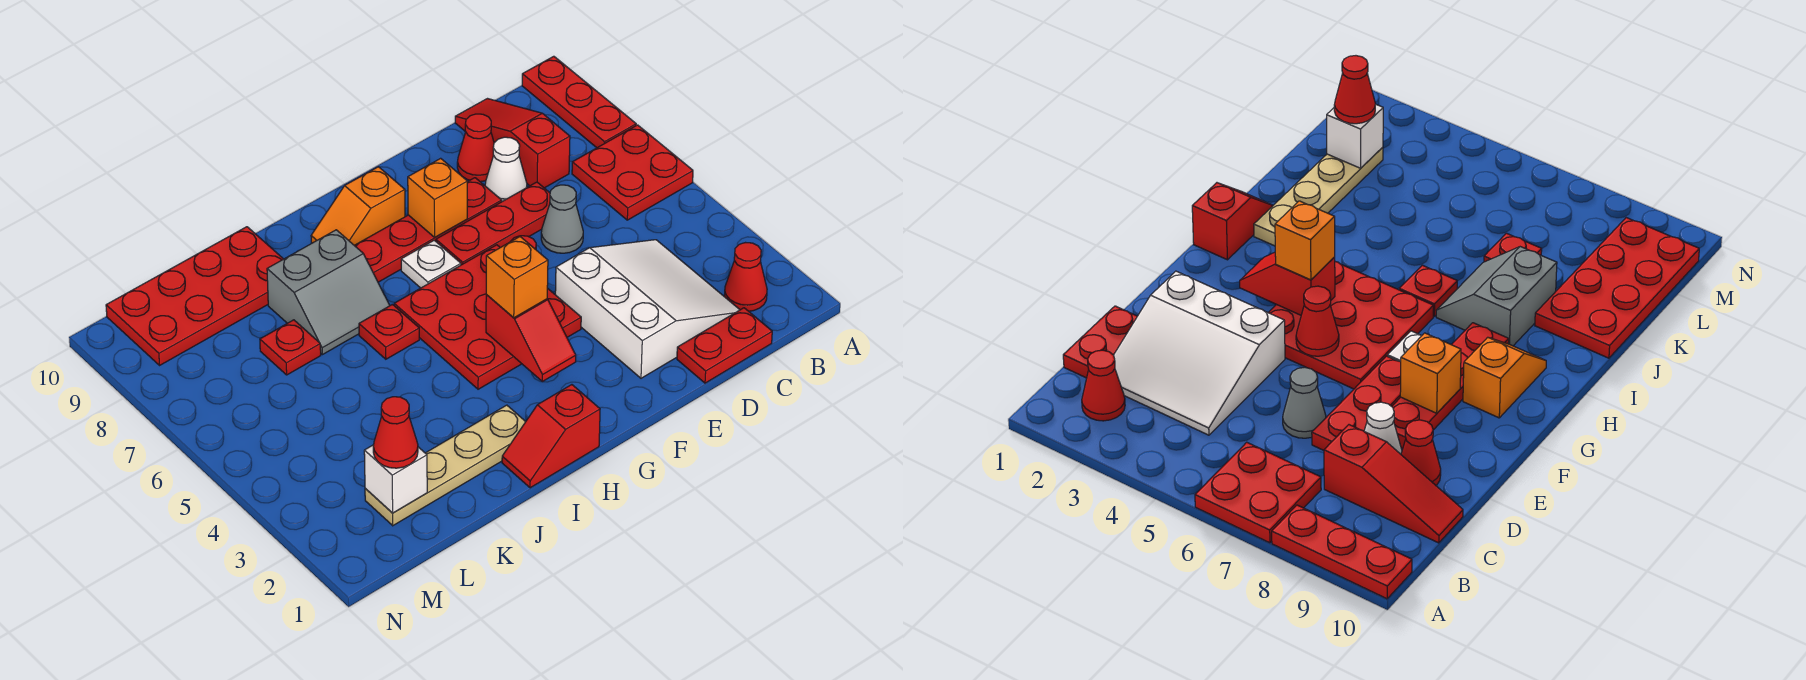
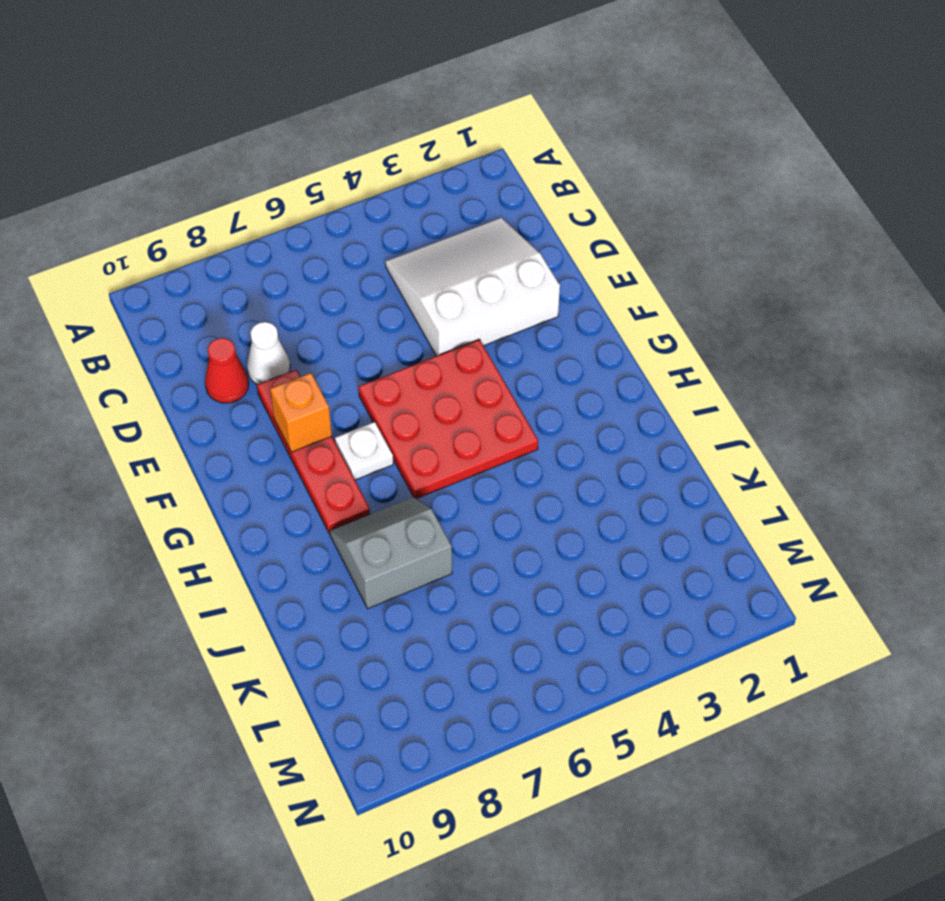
grey 2x2 slope [330,497,452,609] -> grey 2x2 slope turned to [267,230,390,355]
none -> red 2x2 plate [572,125,693,220]
none -> red 1x3 plate [522,56,636,148]
none -> red 1x1 cone [724,243,767,311]

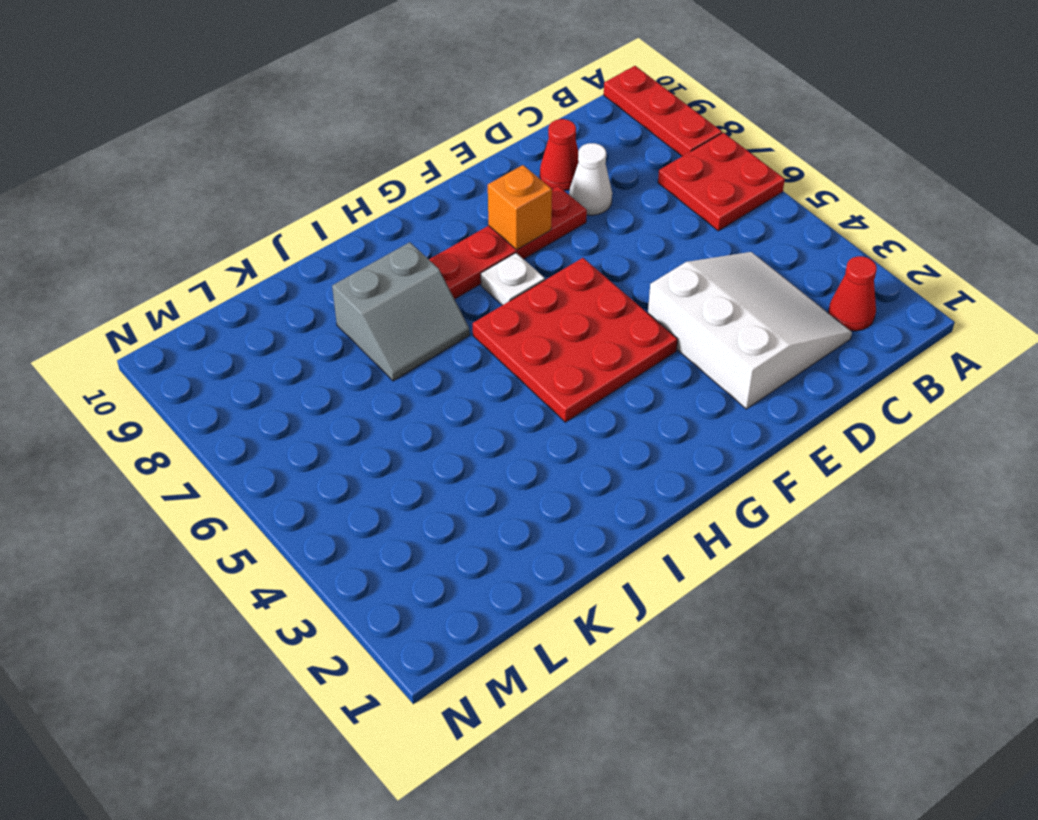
none -> red 1x2 plate [677,308,772,383]
none -> red 1x3 slope [455,99,570,188]
none -> grey 1x1 cone [541,185,583,253]

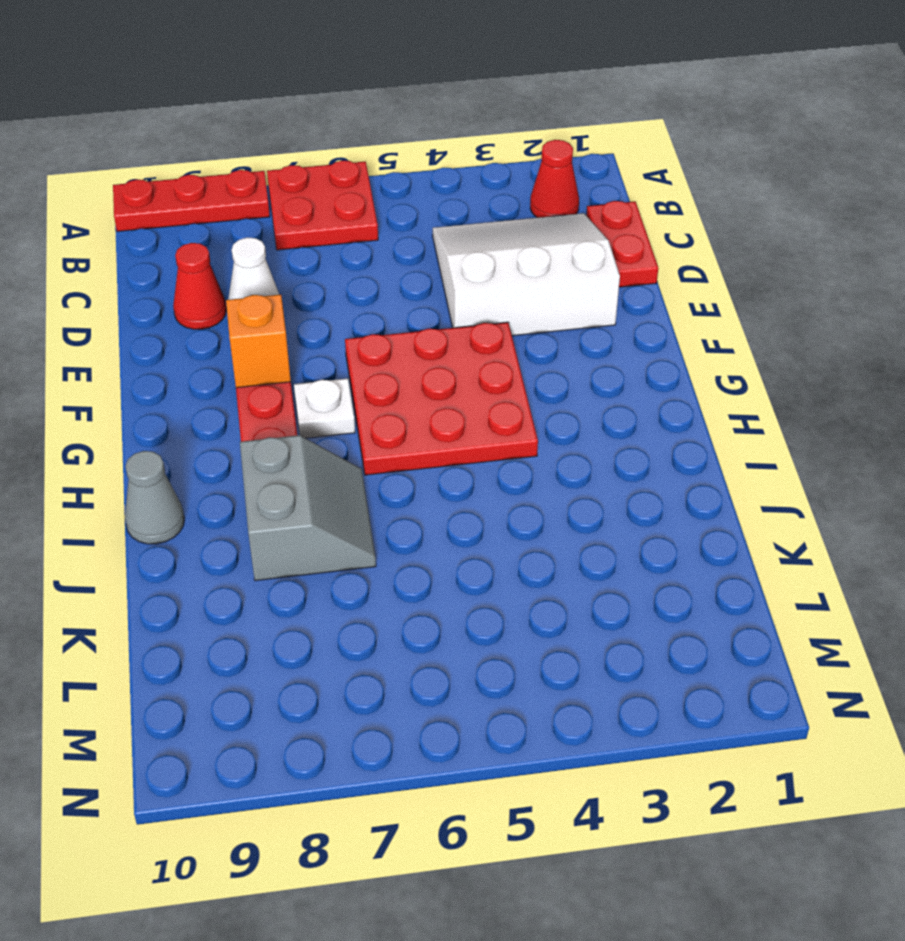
grey 1x1 cone [125,451,184,544] -> grey 1x1 cone moved to [541,185,583,253]
none -> red 1x3 slope [455,99,570,188]
none -> red 1x3 plate [436,182,550,265]
none -> orange 1x2 slope [311,167,405,245]

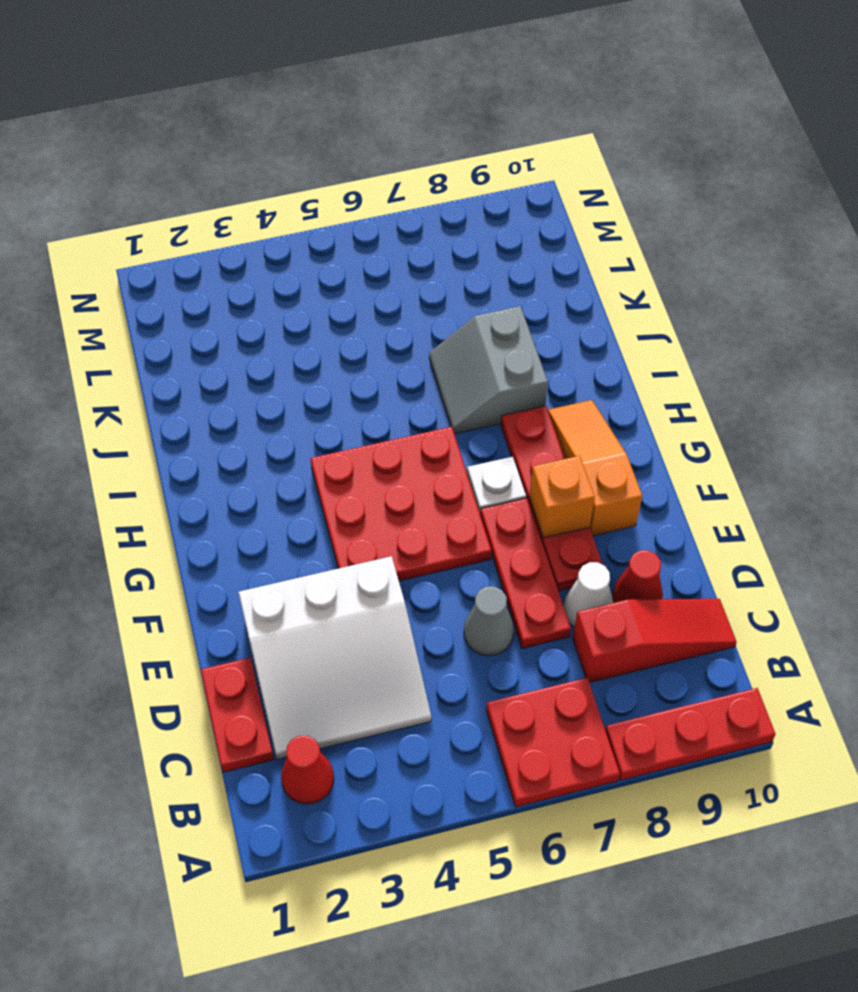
orange 1x3 slope [548,400,642,536] -> orange 1x2 slope [311,167,405,245]
none -> red 1x2 slope [502,385,600,488]
none -> tan 1x4 plate [365,405,526,526]
none -> red 1x1 plate [359,304,419,359]

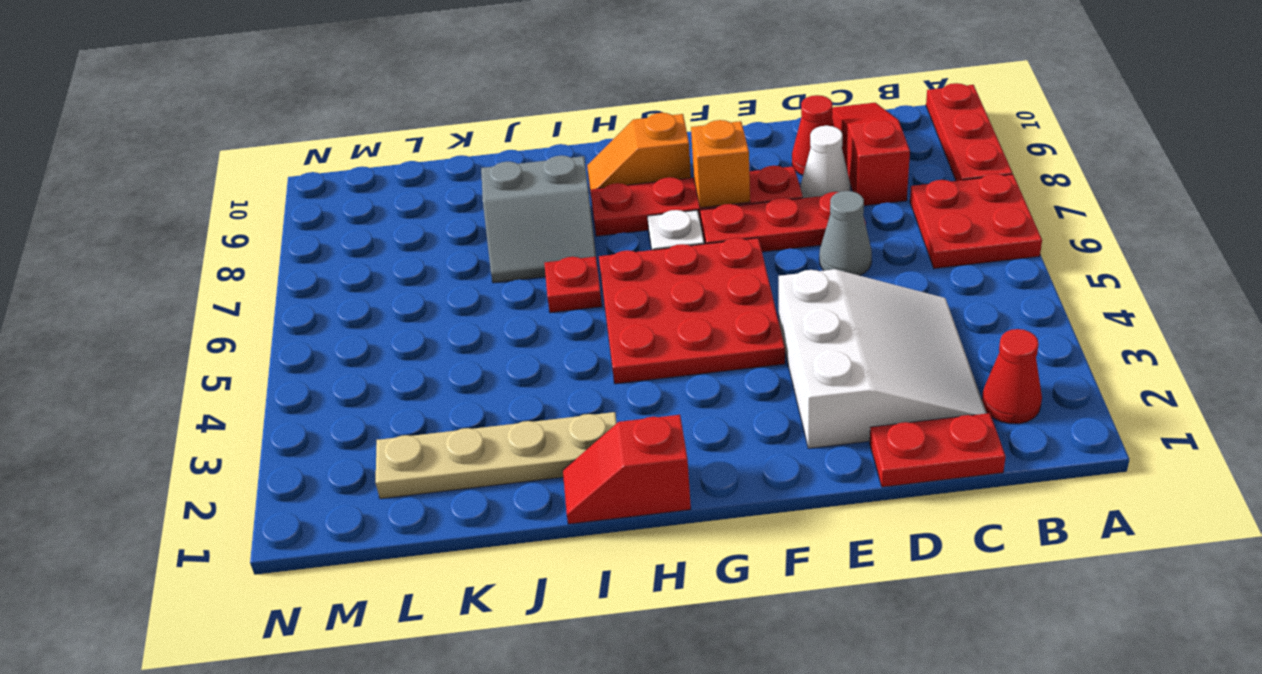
none -> red 2x4 plate [106,227,283,365]
none -> red 1x1 plate [260,320,321,375]
none -> red 1x1 cone [1296,286,1339,356]

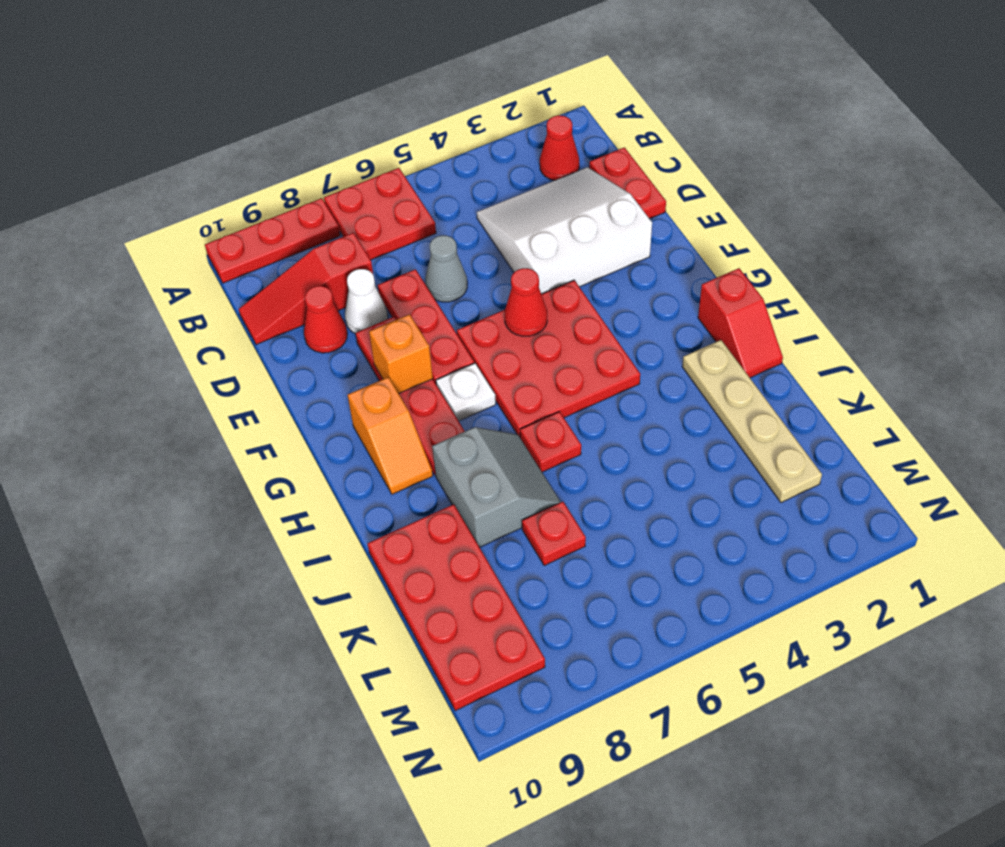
none -> red 1x2 slope [486,295,576,382]
none -> white 1x1 brick [364,445,427,513]
none -> orange 1x1 brick [486,237,548,318]

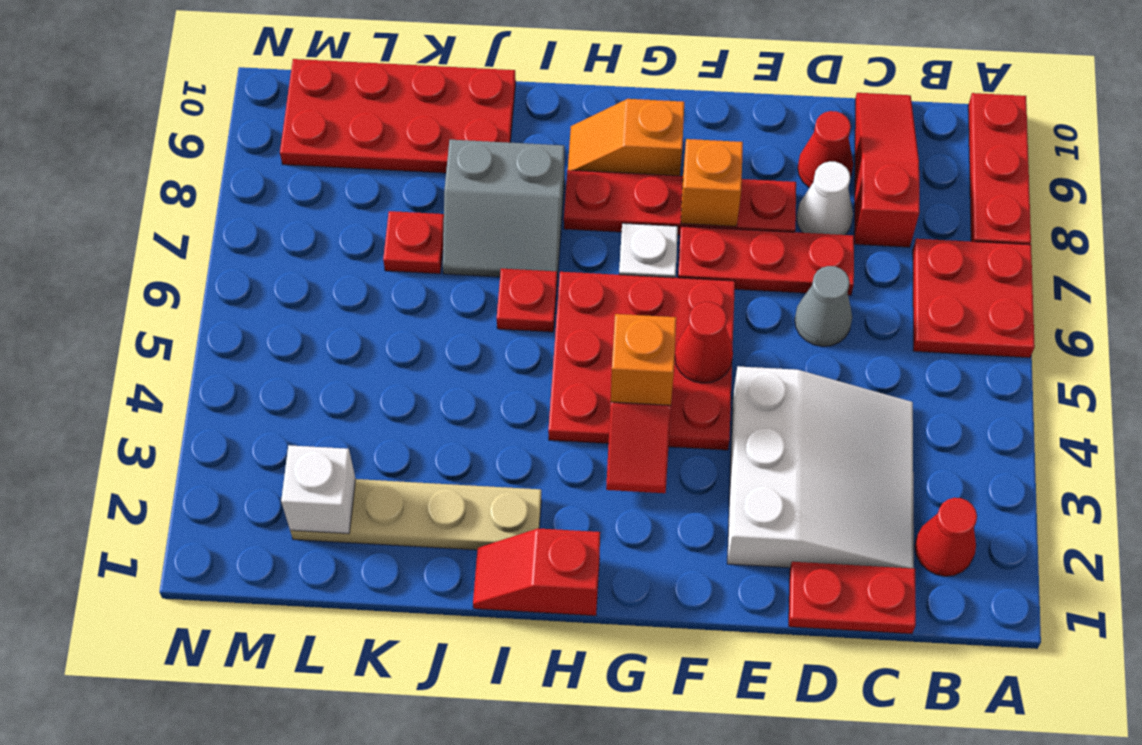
none -> red 1x1 cone [373,397,418,468]

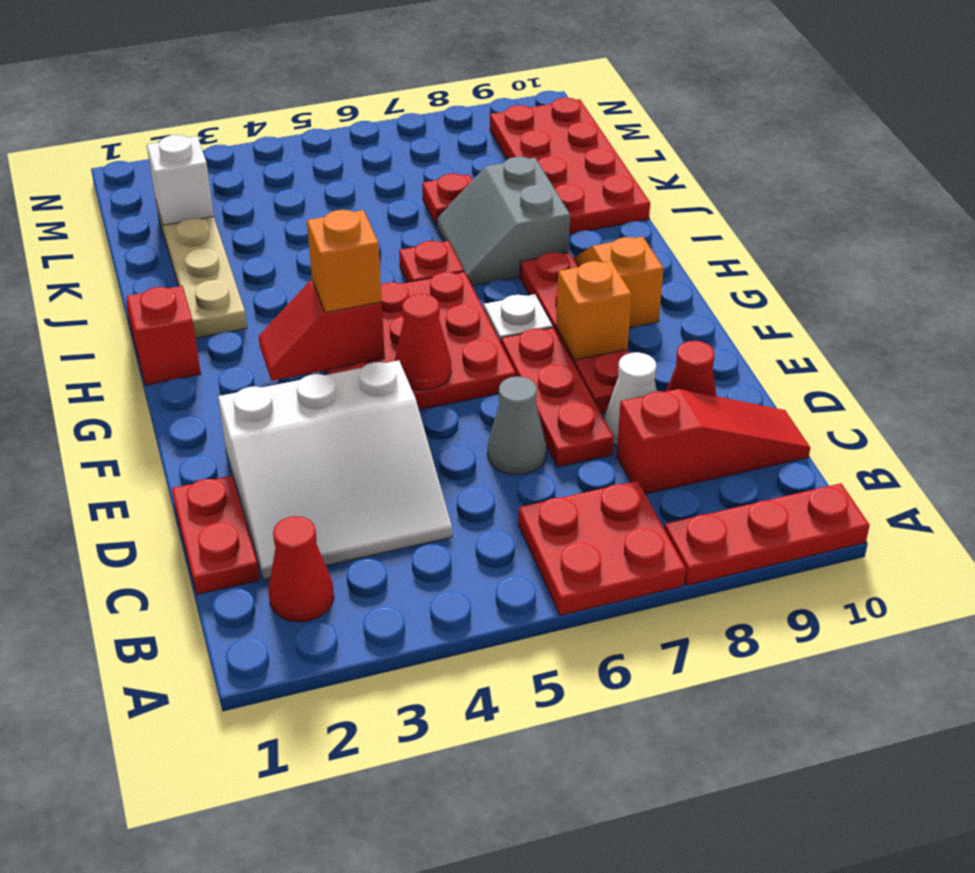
none -> red 1x1 cone [373,397,418,468]

